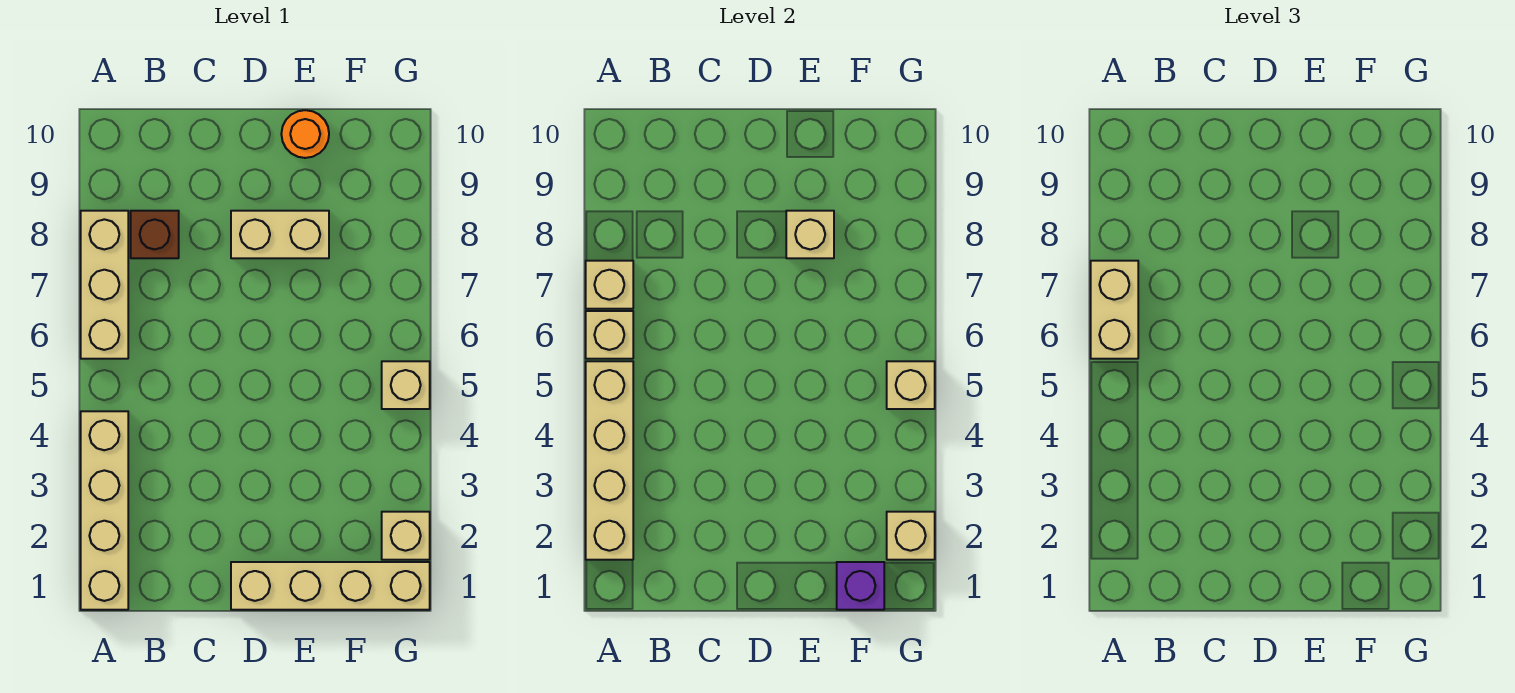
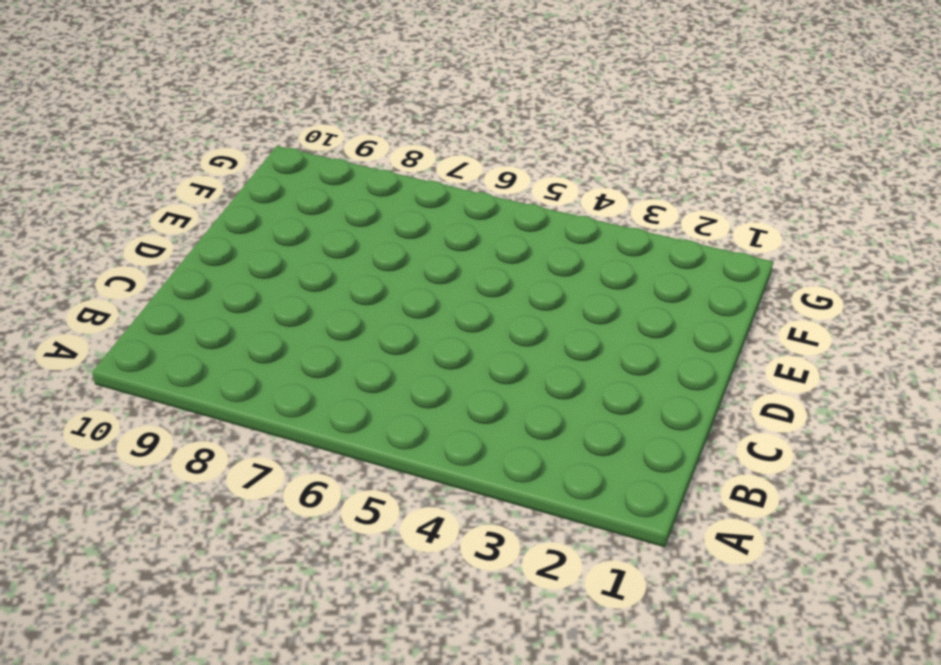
none -> tan 1x4 brick [81,411,128,610]
none -> tan 1x3 brick [81,211,128,359]
none -> brown 1x1 brick [131,211,179,258]

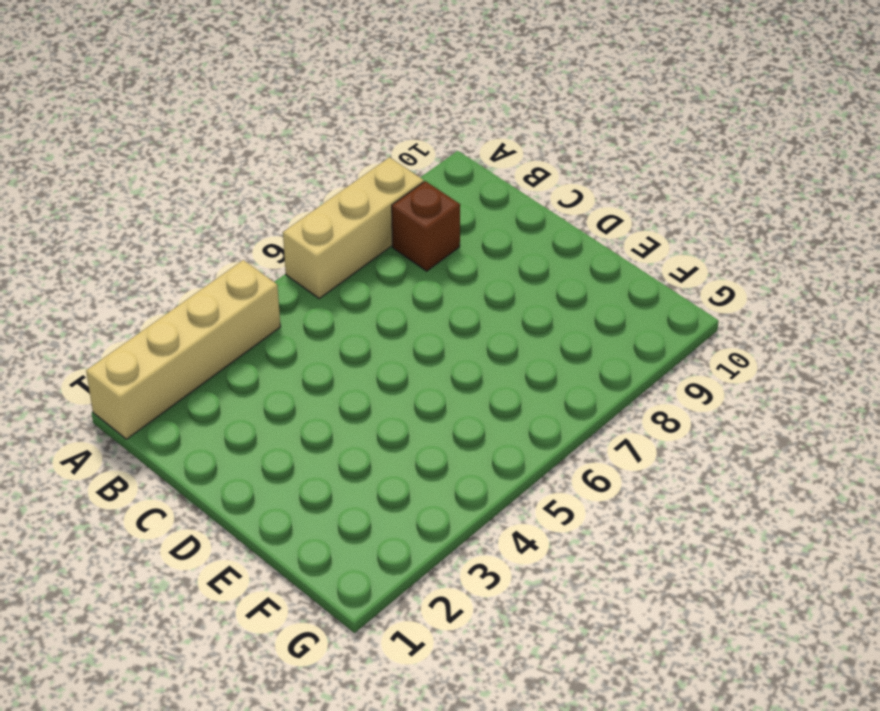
none -> tan 1x4 brick [231,562,430,610]
none -> tan 1x2 brick [231,211,329,258]
none -> orange 1x1 round brick [281,110,329,158]

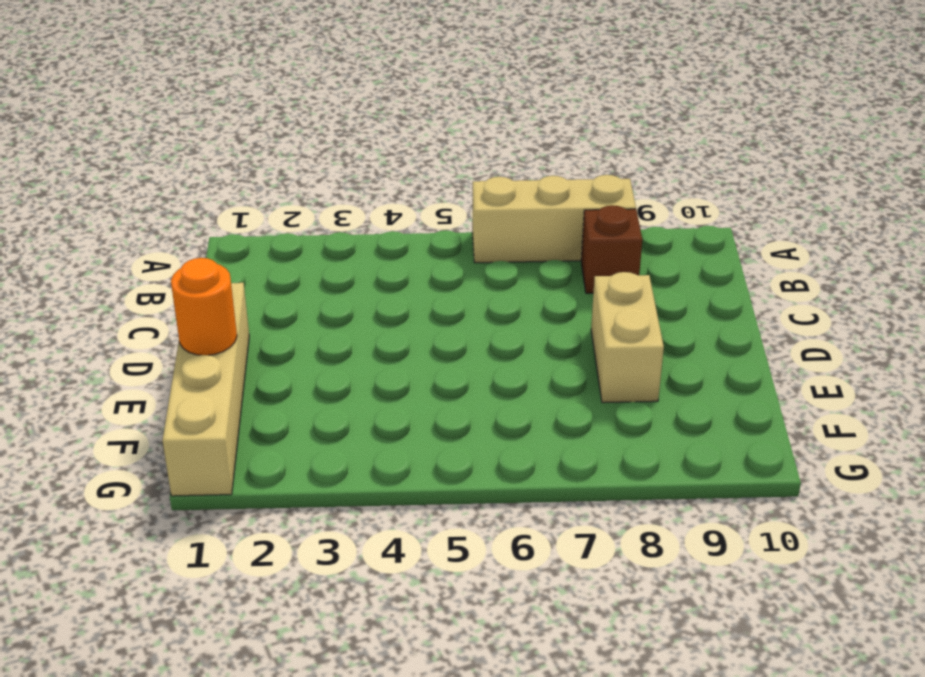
orange 1x1 round brick [171,258,237,355] -> orange 1x1 round brick moved to [281,110,329,158]
none -> tan 1x4 brick [81,411,128,610]
none -> tan 1x1 brick [382,512,430,560]
none -> tan 1x1 brick [382,361,430,409]

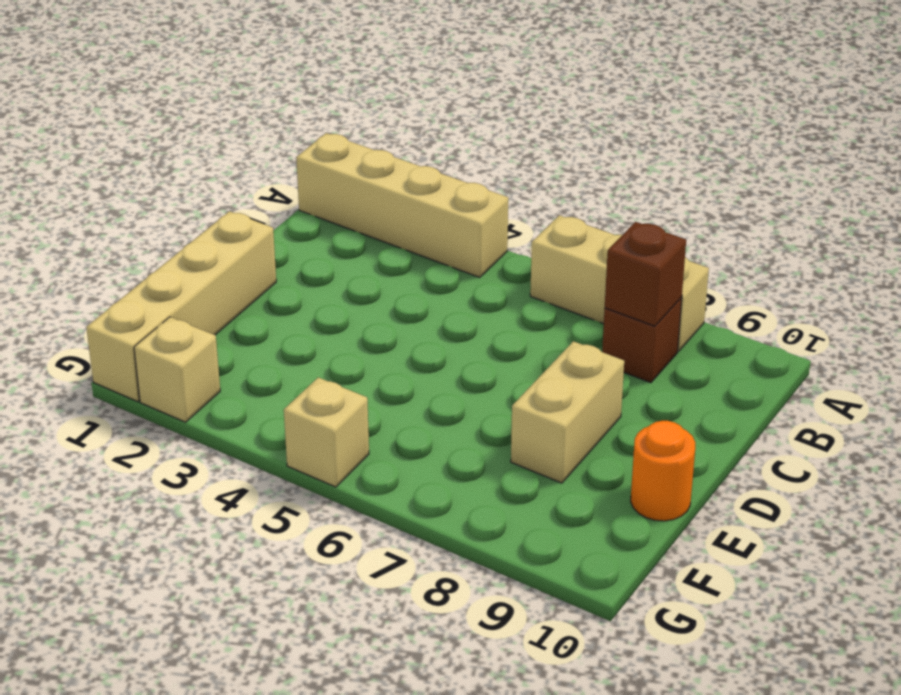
brown 1x1 brick [605,222,686,326] -> none
none -> tan 1x4 brick [586,361,633,560]
none -> tan 1x1 brick [586,311,633,359]
none -> tan 1x1 brick [586,261,633,309]

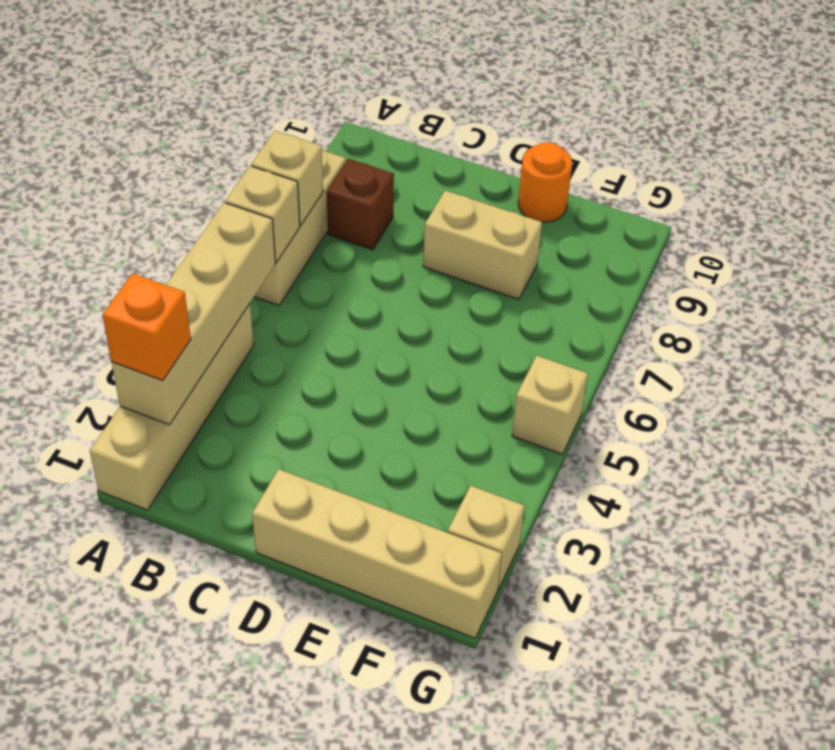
orange 1x1 brick [103,273,191,381] -> none
none -> tan 1x1 brick [786,211,834,258]
none -> purple 1x1 brick [837,562,884,610]
none -> tan 1x1 brick [887,512,935,560]

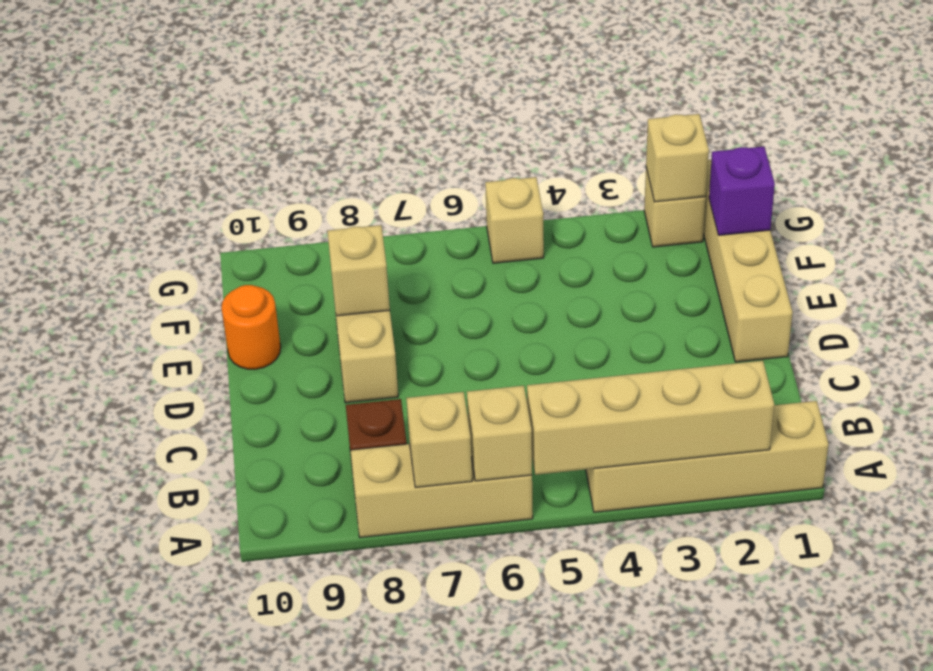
none -> tan 1x1 brick [887,361,935,409]
none -> tan 1x2 brick [1091,261,1138,359]

